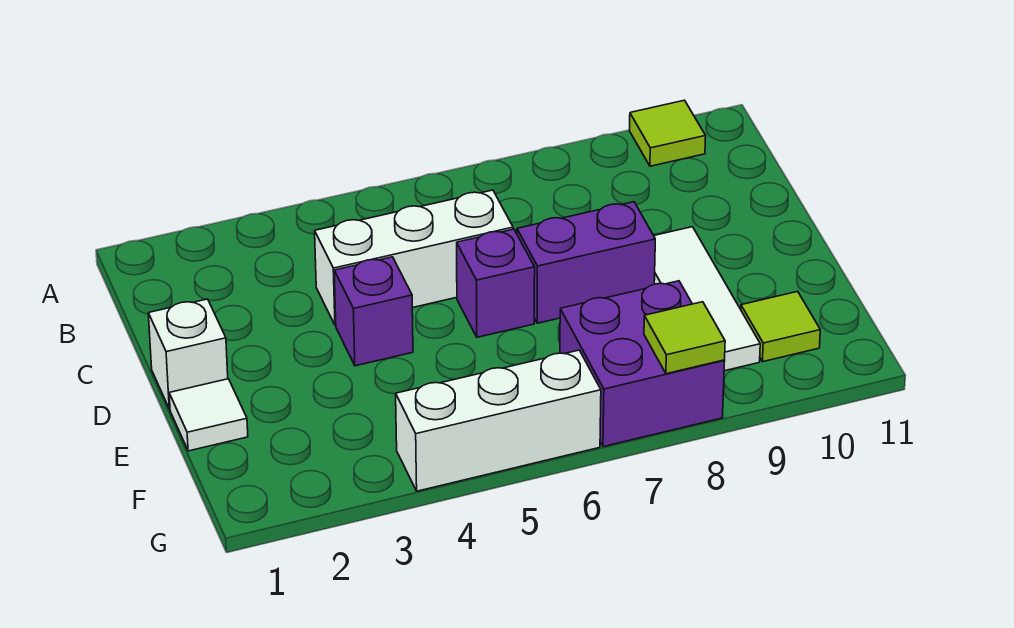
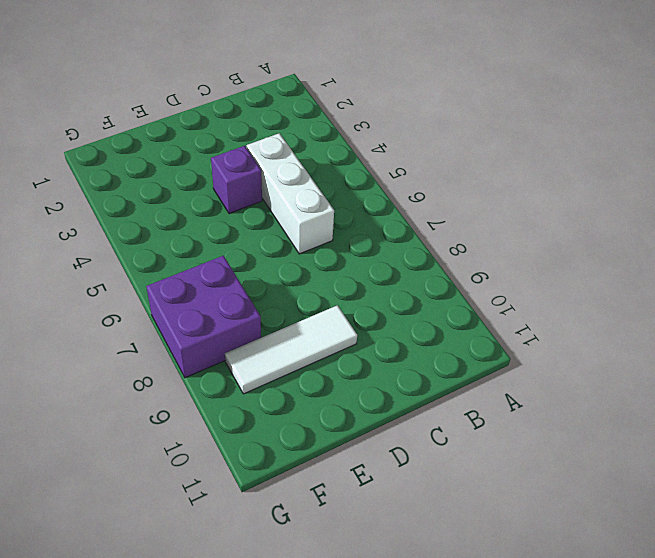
none -> lime 1x1 tile [630,100,706,166]
none -> white 1x1 brick [148,299,228,409]
none -> purple 1x1 brick [457,229,535,337]

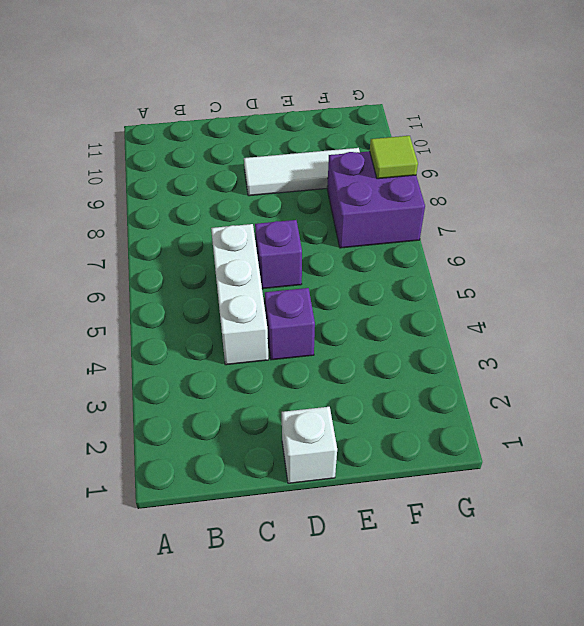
none -> lime 1x1 tile [630,100,706,166]
none -> purple 1x2 brick [517,202,655,323]
none -> white 1x1 tile [169,379,248,451]

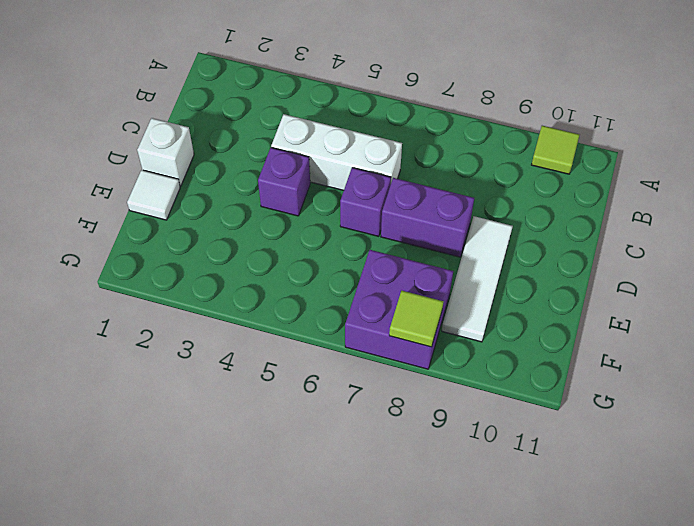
none -> lime 1x1 tile [741,291,820,362]
none -> white 1x3 brick [396,350,601,491]

